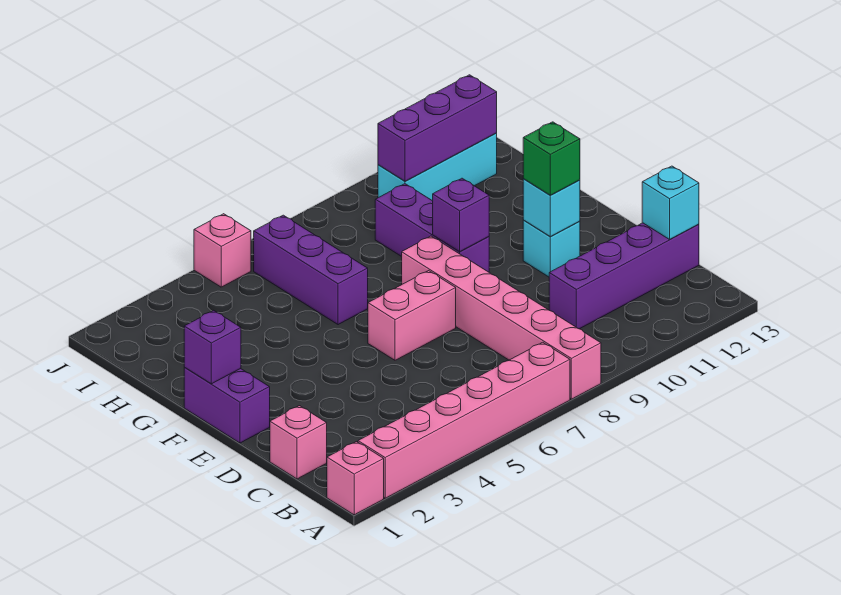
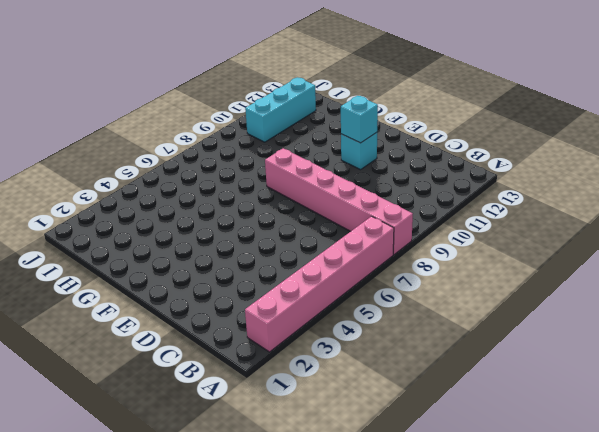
none -> pink 1x1 brick [327,442,384,515]
none -> pink 1x1 brick [270,406,327,479]
none -> purple 1x4 brick [549,223,699,329]

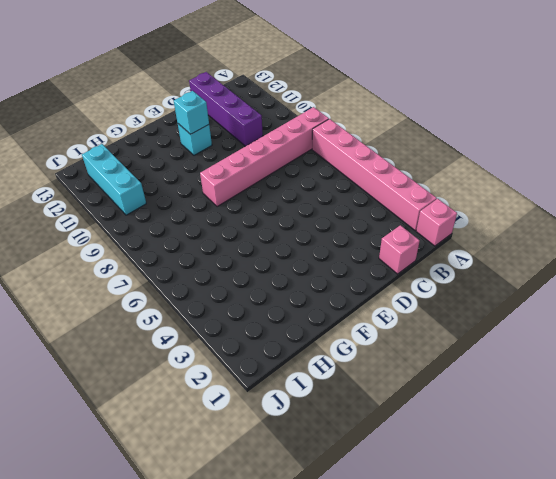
none -> purple 1x2 brick [184,367,270,443]
none -> pink 1x2 brick [368,271,456,360]
none -> purple 1x3 brick [375,184,489,272]

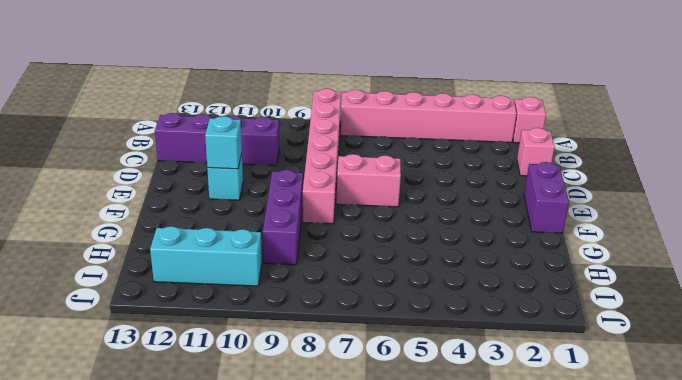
none -> purple 1x3 brick [254,215,368,325]
none -> pink 1x1 brick [194,214,251,287]
none -> cyan 1x1 brick [642,166,699,239]

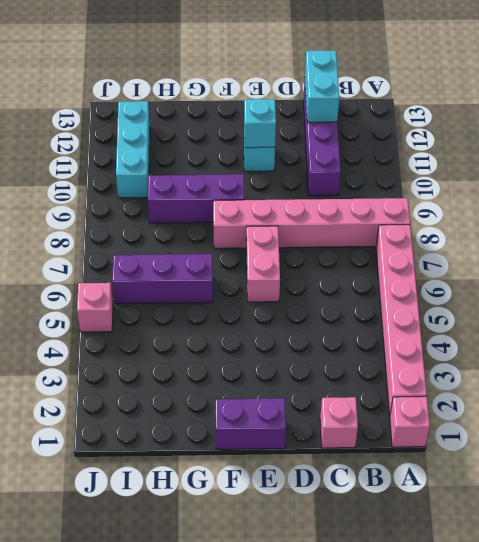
cyan 1x2 brick [305,50,339,122] -> cyan 1x1 brick [642,166,699,239]
none -> purple 1x1 brick [184,310,241,384]
none -> purple 1x1 brick [433,178,489,252]
none -> purple 1x3 brick [378,75,497,181]

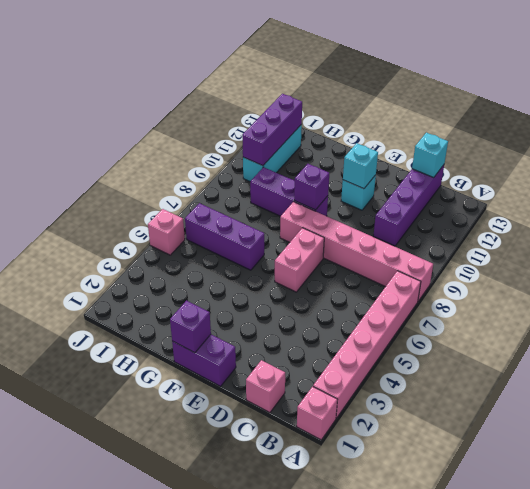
none -> green 1x1 brick [523,122,580,195]

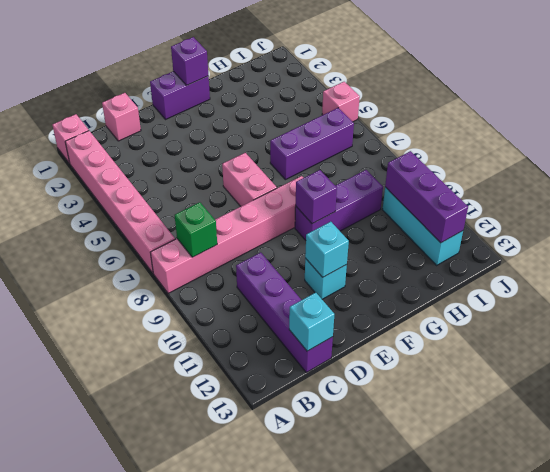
green 1x1 brick [175,202,217,257] -> green 1x1 brick moved to [523,122,580,195]

